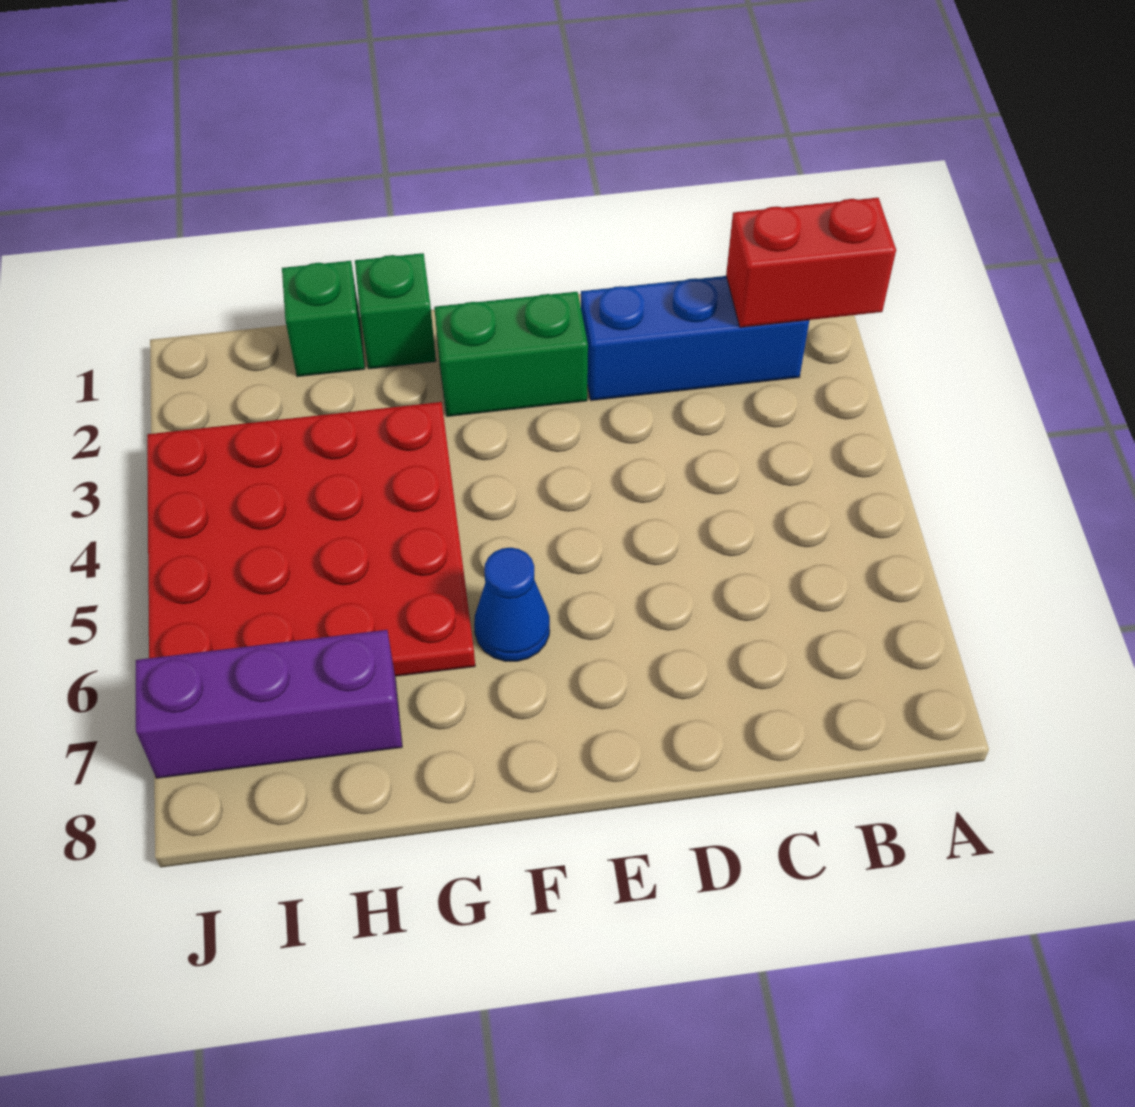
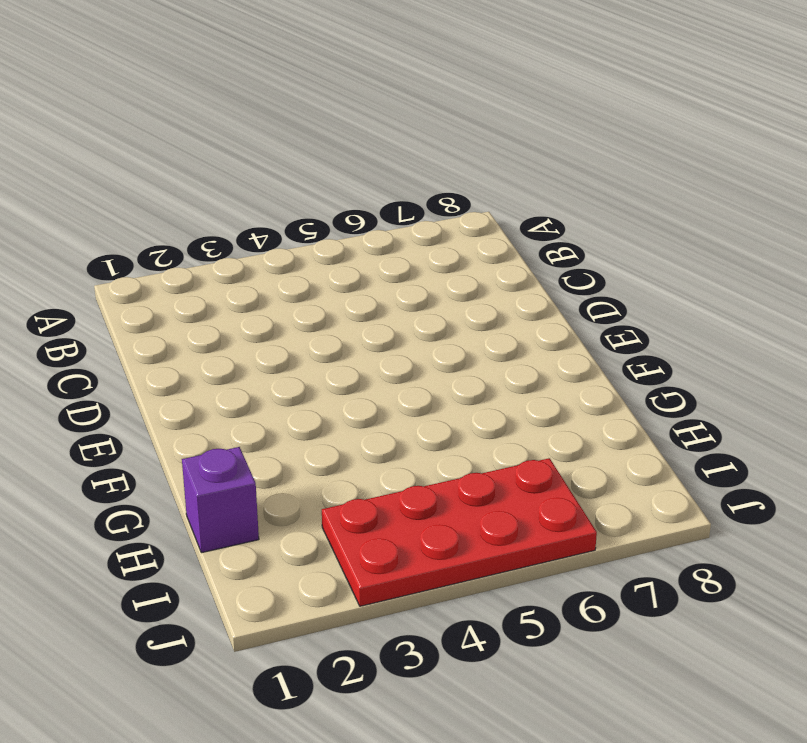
purple 1x1 brick [182,447,259,553] -> green 1x1 brick [282,261,365,377]
red 2x4 plate [322,458,597,606] -> red 4x4 plate [147,402,475,676]
none -> blue 1x3 brick [581,276,809,401]
none -> green 1x2 brick [434,292,588,416]

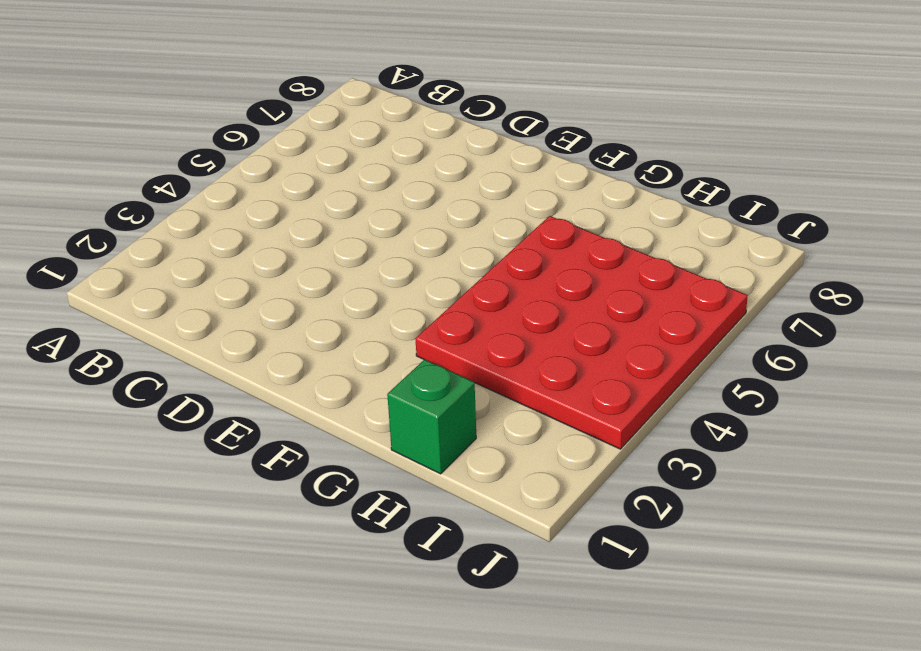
none -> blue 1x3 brick [581,276,809,401]
none -> green 1x2 brick [434,292,588,416]

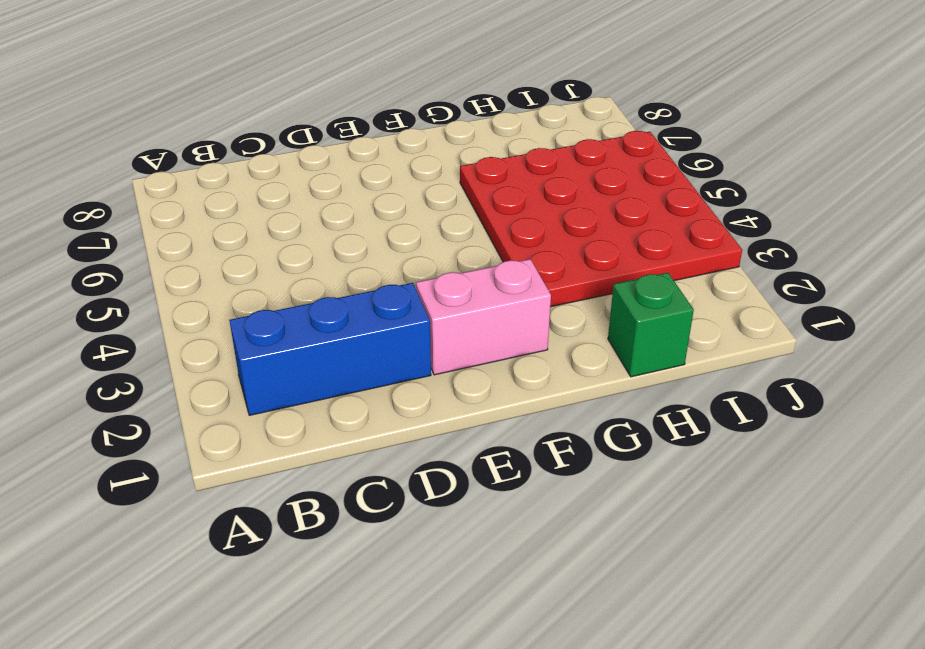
pink 1x2 brick [416,259,551,375] -> green 1x2 brick [434,292,588,416]
none -> blue 1x1 cone [474,548,550,661]
none -> green 1x1 brick [355,253,436,369]

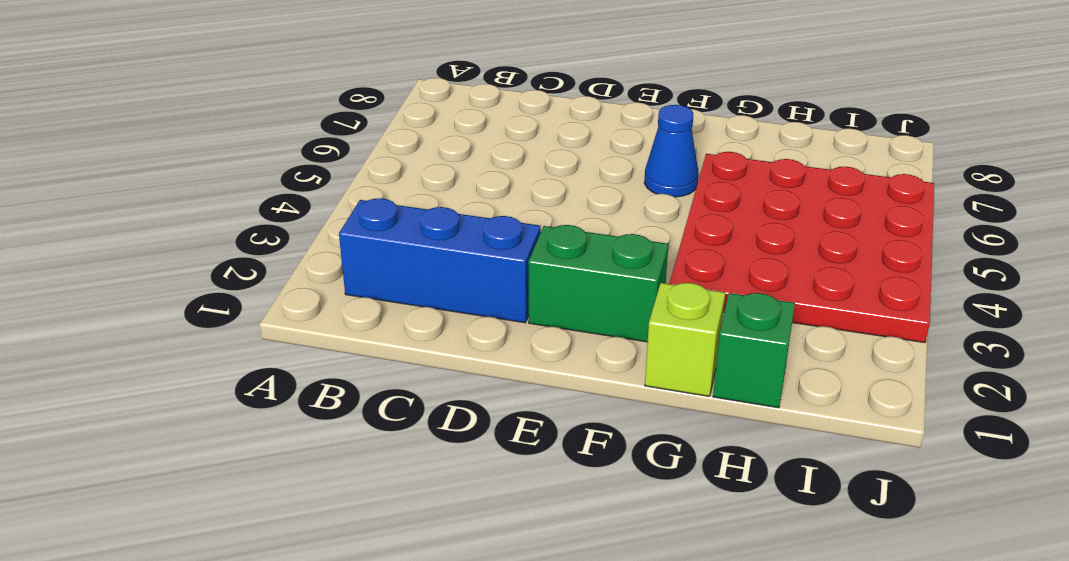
lime 1x1 brick [645,283,725,396] -> green 1x1 brick [355,253,436,369]
none -> purple 1x3 brick [136,630,402,778]
none -> red 1x2 brick [726,198,896,327]

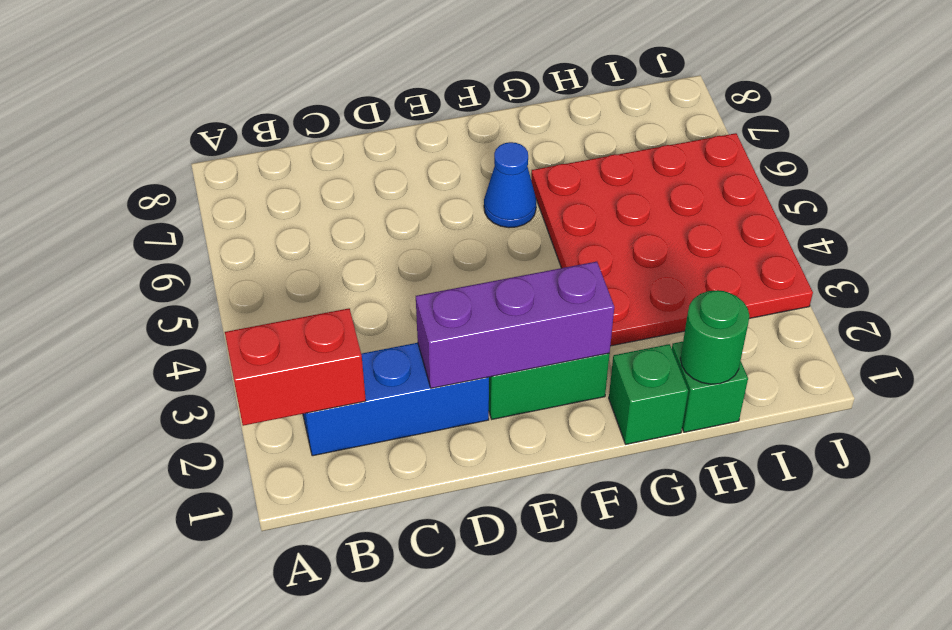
purple 1x3 brick [416,262,614,388] -> purple 1x3 brick moved to [136,630,402,778]
green 1x1 round brick [680,290,749,384] -> none

